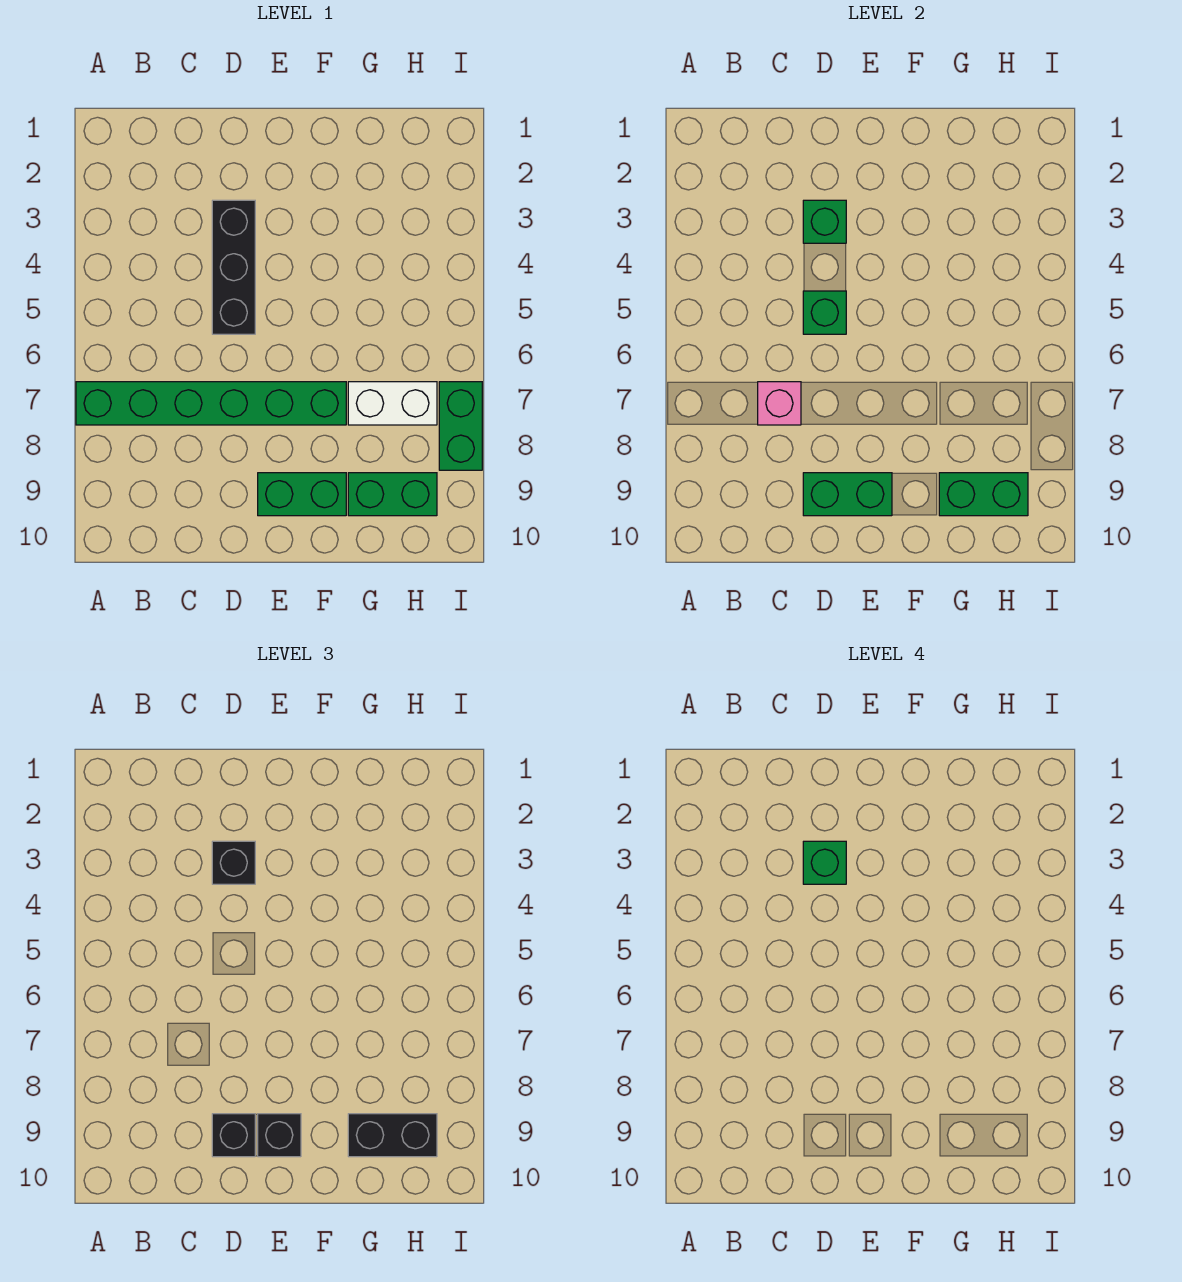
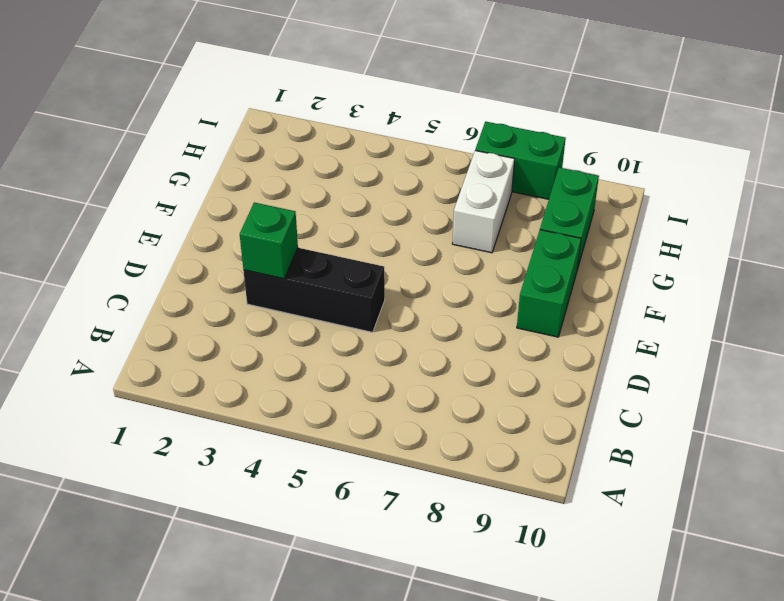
none -> green 1x6 brick [76,382,346,425]
none -> pink 1x1 brick [758,382,801,425]
none -> green 1x1 brick [803,291,846,334]

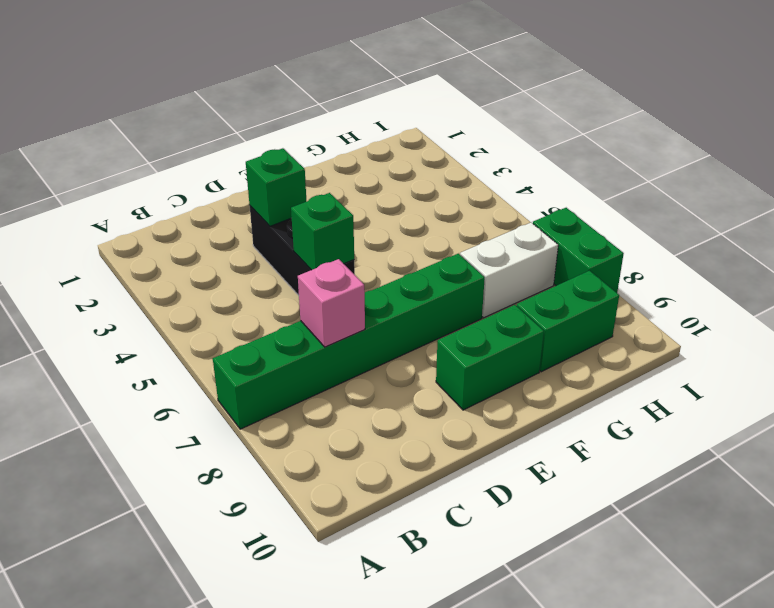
none -> green 1x2 brick [803,473,892,516]
none -> green 1x2 brick [939,473,1028,516]
none -> black 1x1 brick [212,841,255,884]

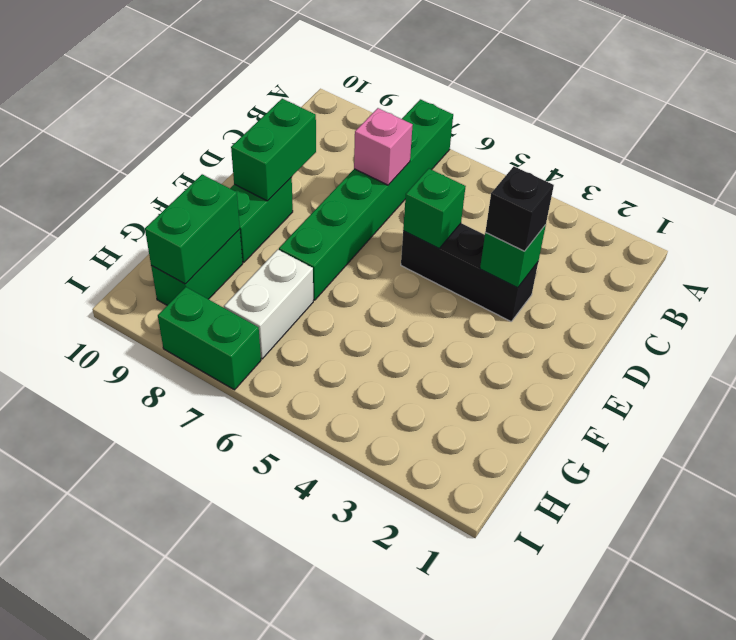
none -> black 1x1 brick [212,1114,255,1157]
none -> black 1x1 brick [258,1114,301,1157]
none -> black 1x2 brick [348,1114,437,1157]

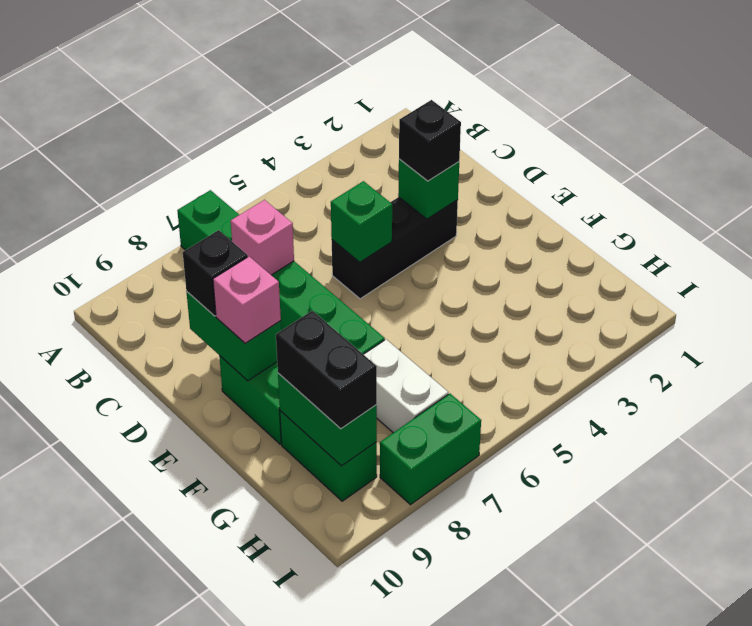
pink 1x1 brick [213,257,281,343] -> black 1x1 brick [258,1114,301,1157]
none -> green 1x1 brick [803,841,846,884]

